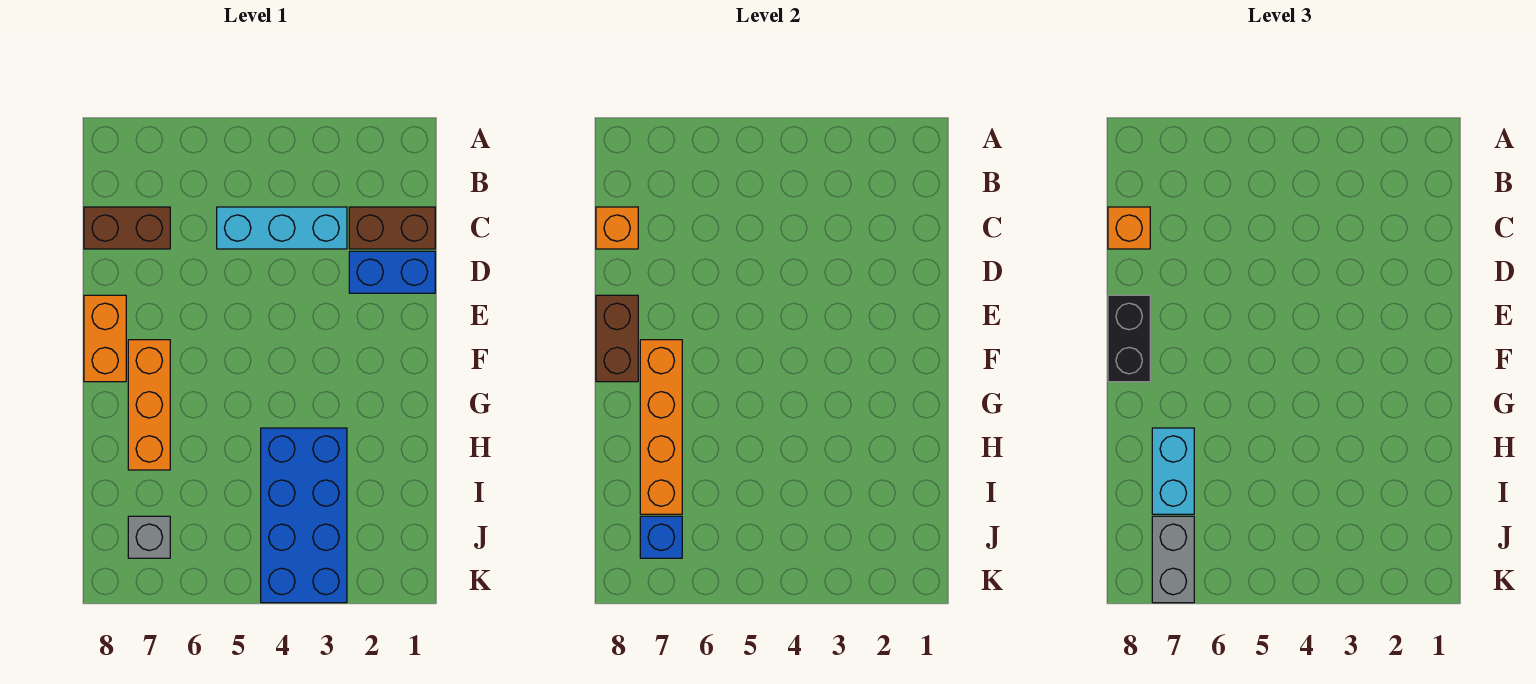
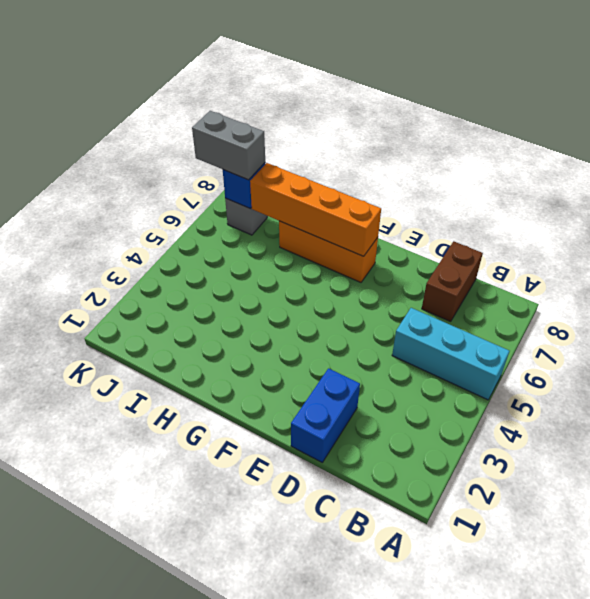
cyan 1x3 brick [392,308,509,400] -> cyan 1x3 brick turned to [217,207,347,249]
none -> brown 1x2 brick [349,207,435,249]
none -> orange 1x2 brick [84,295,126,382]
none -> blue 2x4 brick [261,428,347,603]

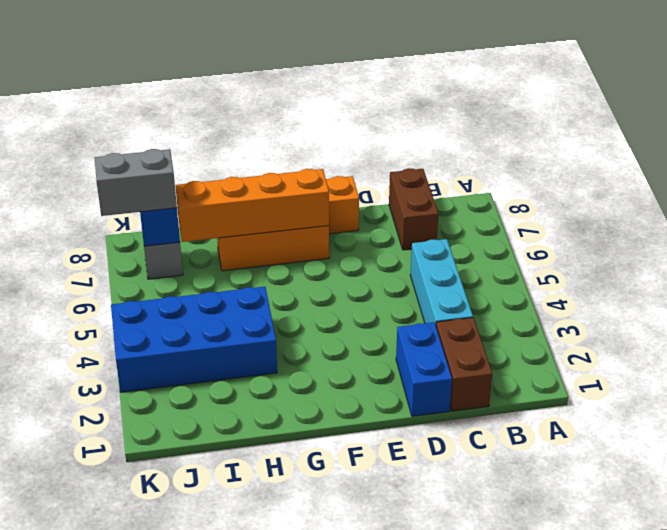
none -> orange 1x1 brick [596,207,638,249]
none -> brown 1x2 brick [596,295,638,382]
none -> orange 1x1 brick [1108,207,1150,249]

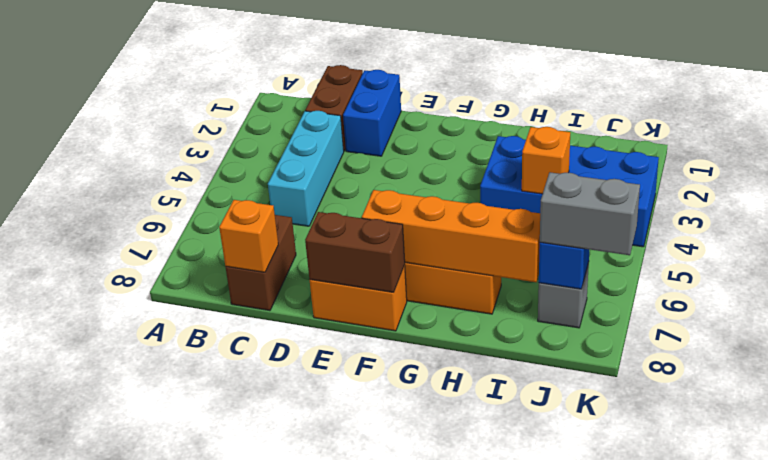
orange 1x1 brick [522,127,570,194] -> orange 1x1 brick moved to [1108,207,1150,249]
none -> black 1x2 brick [1108,295,1150,382]
none -> cyan 1x2 brick [1152,428,1194,514]

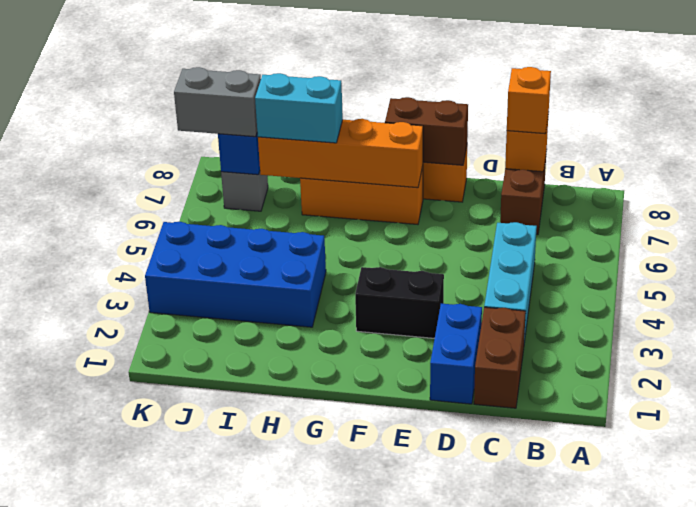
black 1x2 brick [355,267,444,338] -> black 1x2 brick moved to [1108,295,1150,382]

